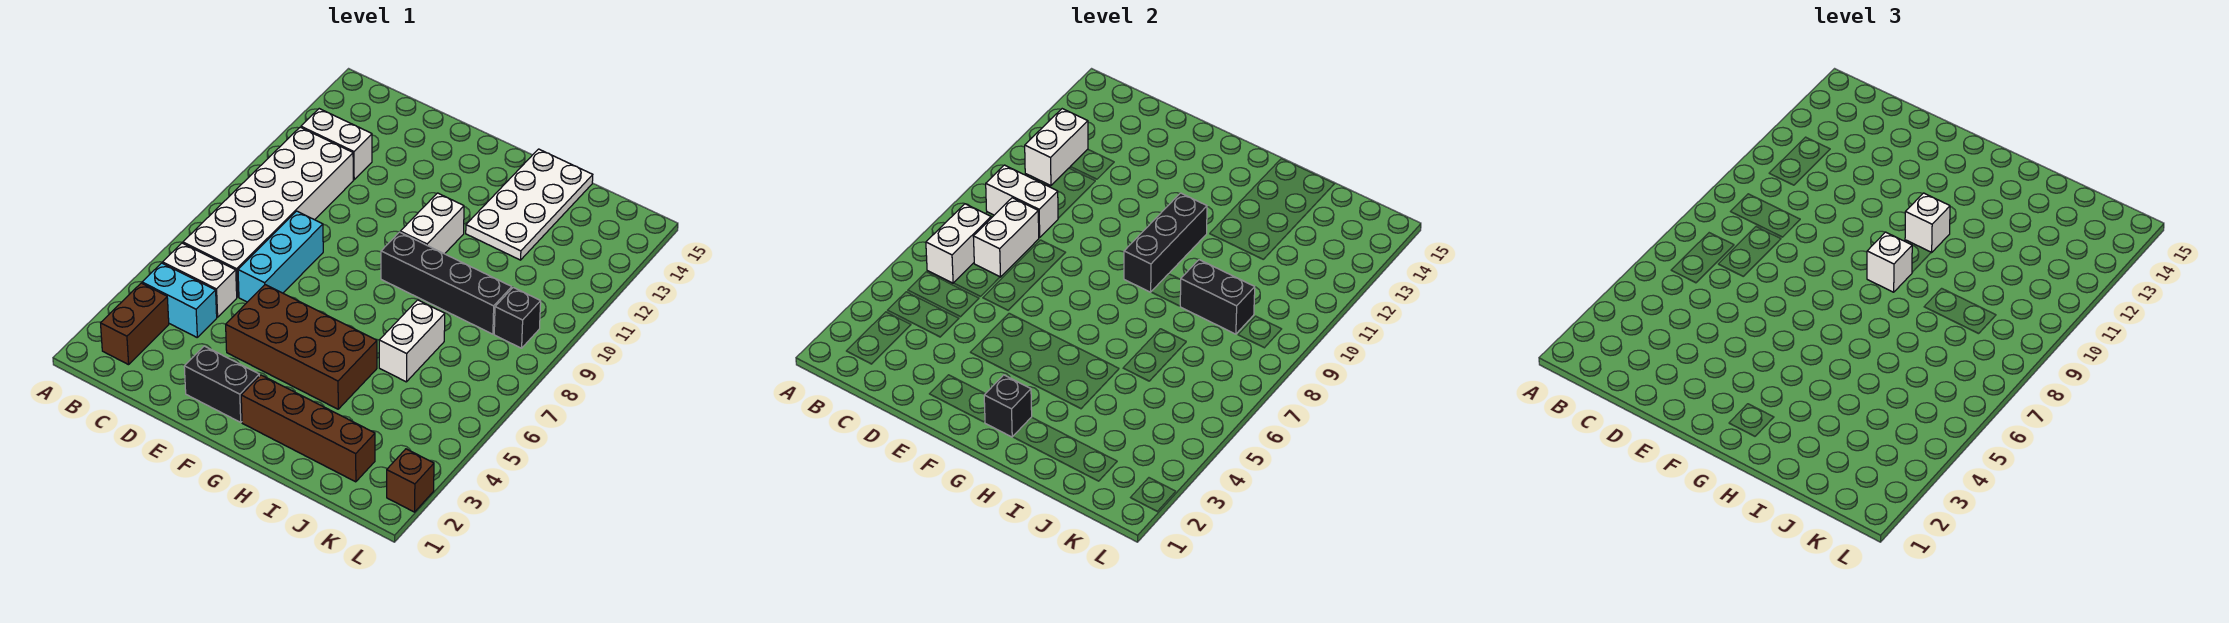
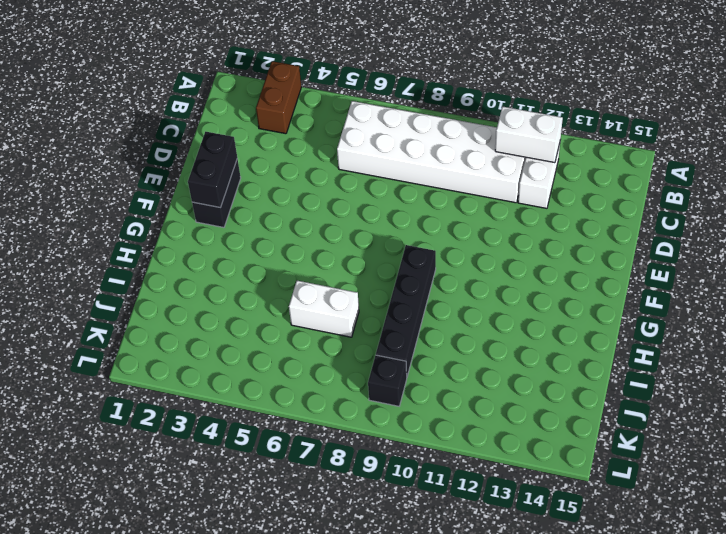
brown 1x2 brick [256,61,301,134] -> brown 1x2 brick turned to [101,283,169,365]
black 1x2 brick [188,132,237,208] -> black 1x2 brick moved to [1180,260,1255,334]
none -> cyan 1x2 brick [142,263,217,337]
none -> white 1x2 brick [163,243,237,317]
none -> cyan 1x3 brick [238,211,323,302]

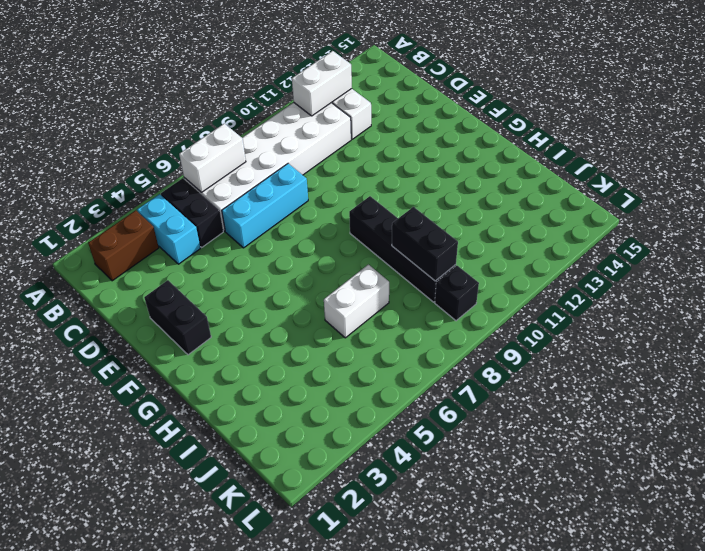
black 1x2 brick [161,178,223,247] -> white 1x2 brick [163,243,237,317]
none -> brown 2x4 brick [226,285,377,409]
none -> brown 1x4 brick [241,375,375,482]
none -> white 1x2 brick [400,193,464,254]

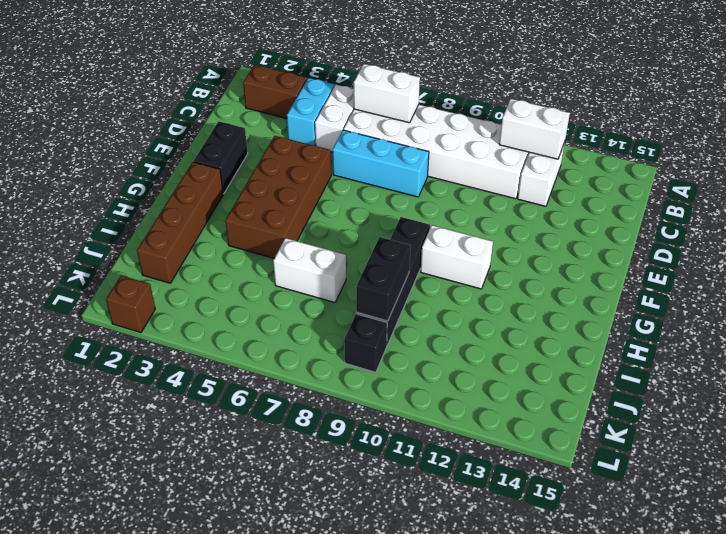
none -> white 2x4 plate [466,149,593,260]
none -> white 1x2 brick [986,165,1058,238]
none -> white 1x2 brick [973,198,1039,277]

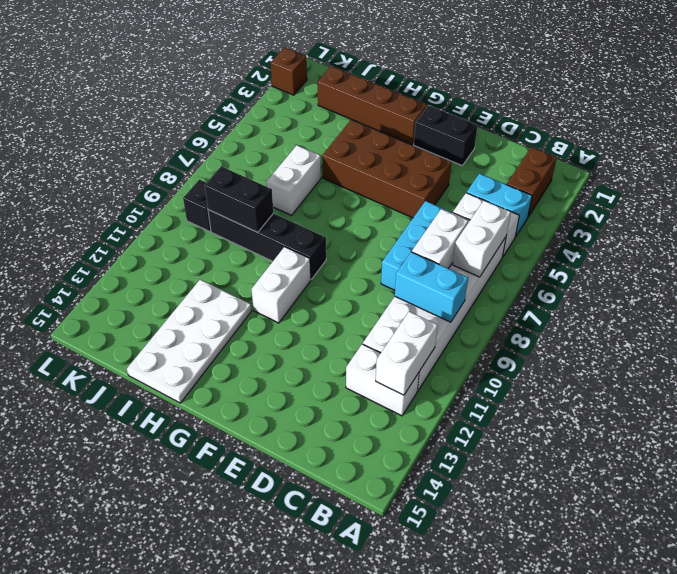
cyan 1x2 brick [395,252,468,322] -> white 1x2 brick [986,165,1058,238]
none -> black 1x1 brick [984,375,1032,437]
none -> black 1x3 brick [1124,193,1207,292]
none -> white 1x1 brick [1867,232,1912,292]

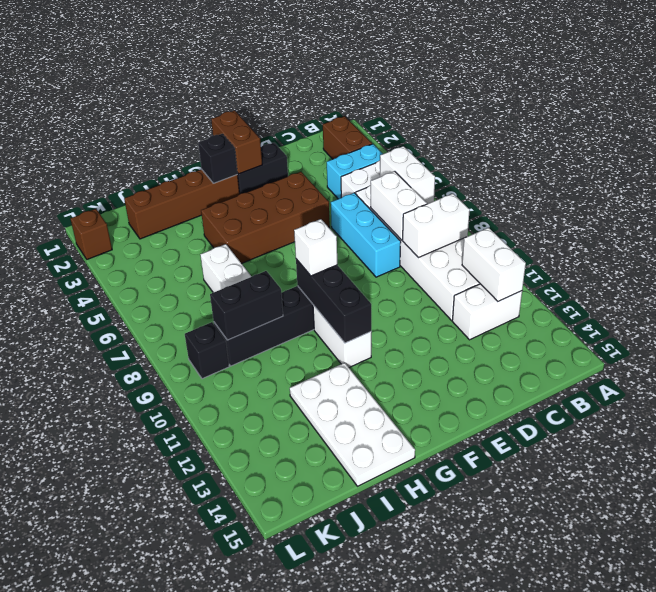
brown 1x2 brick [211,110,262,174] -> none
none -> white 1x1 brick [1905,193,1950,253]

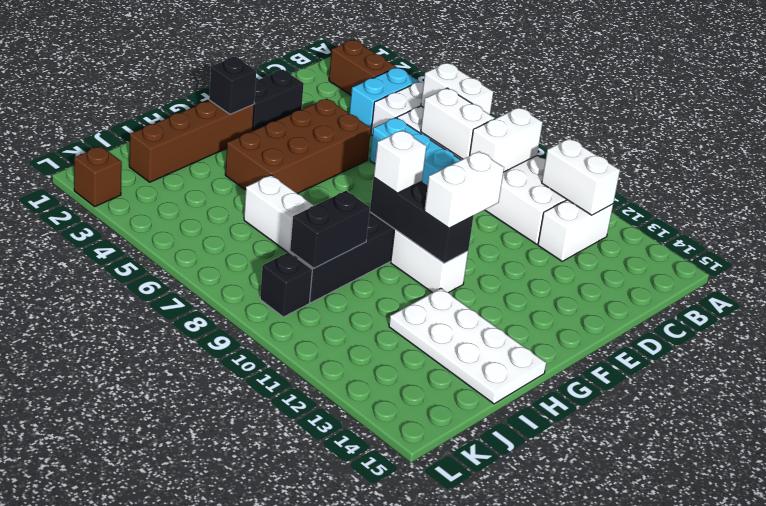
white 1x2 brick [424,151,504,228] -> white 1x1 brick [1905,193,1950,253]

